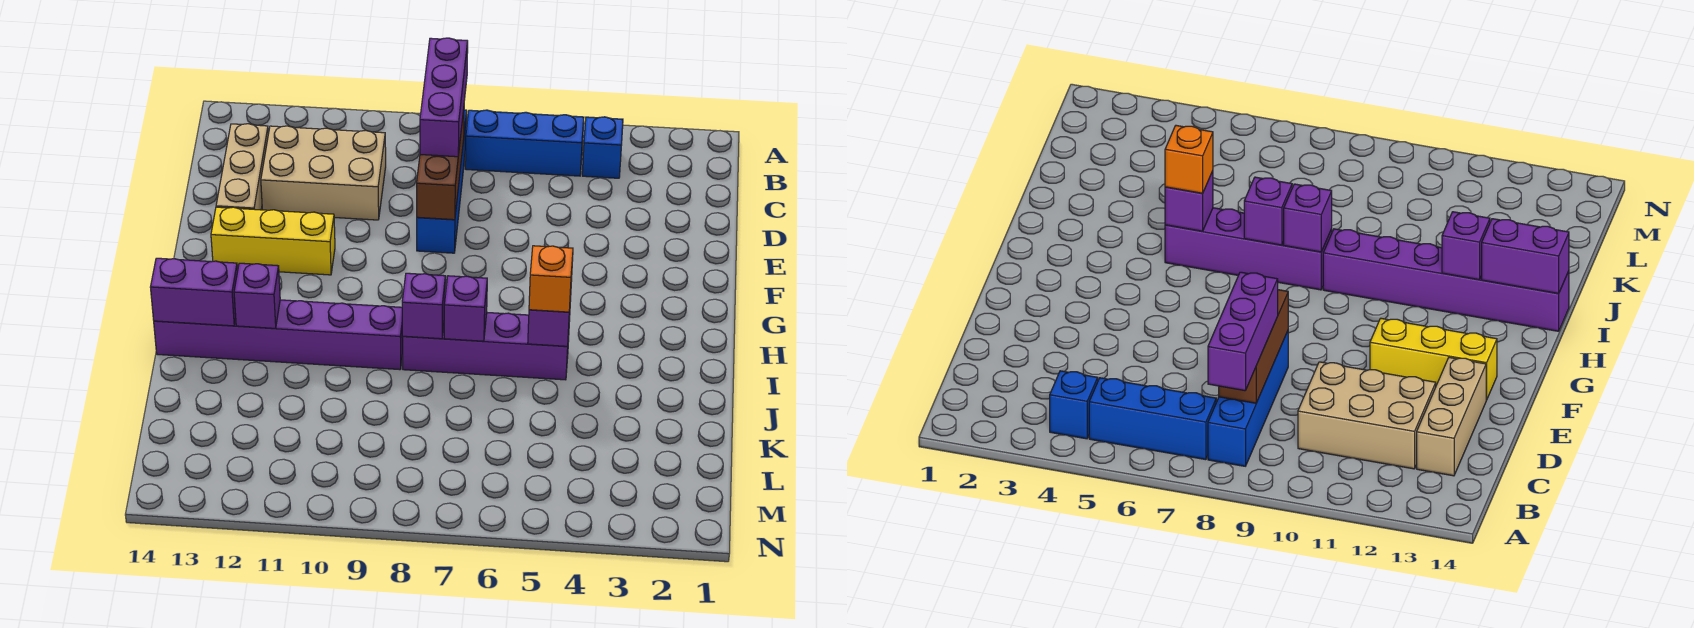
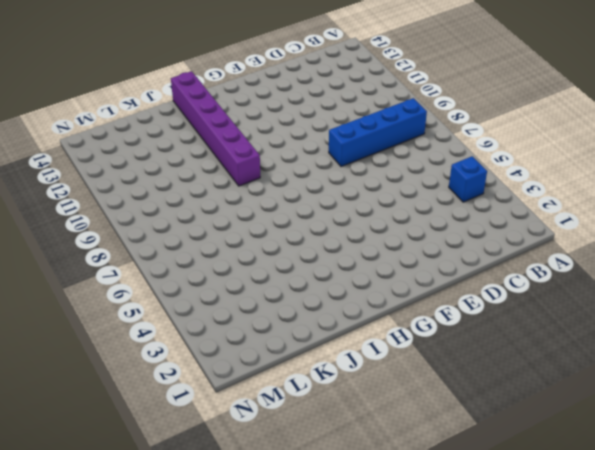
none -> blue 1x3 brick [465,110,584,176]
none -> tan 2x3 brick [261,126,386,220]
none -> tan 1x3 brick [216,124,268,210]

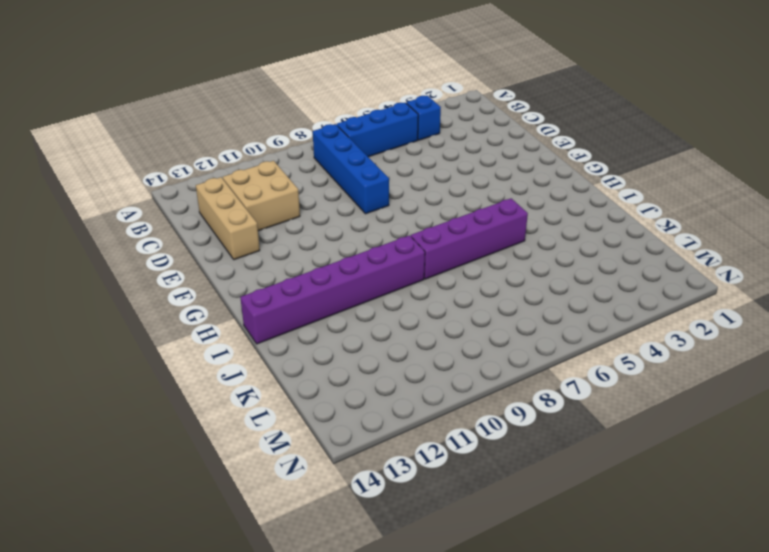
tan 2x2 brick [222,161,300,231] -> tan 2x3 brick [261,126,386,220]
none -> yellow 1x3 brick [211,207,335,275]
none -> brown 1x3 brick [417,110,464,220]
none -> purple 1x1 brick [528,296,571,346]

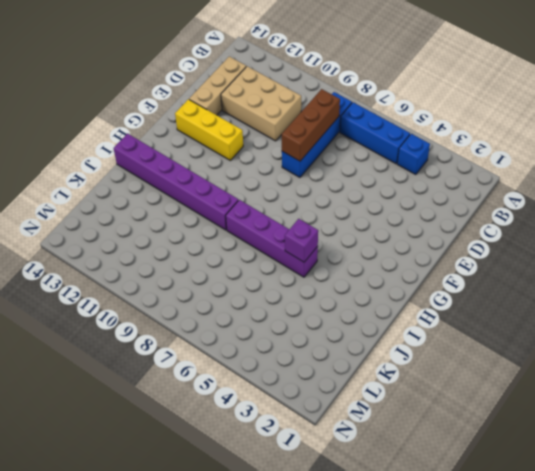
none -> purple 1x1 brick [444,276,487,341]
none -> purple 1x1 brick [402,273,446,339]
none -> purple 1x1 brick [234,263,280,328]

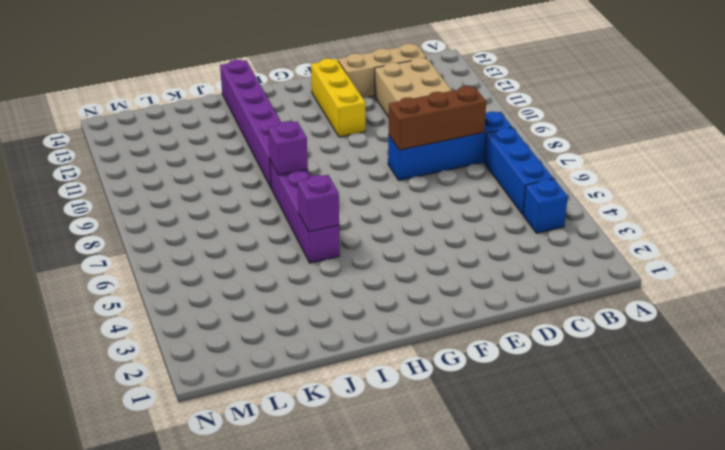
none -> purple 1x1 brick [444,276,487,341]
none -> purple 1x1 brick [234,263,280,328]
none -> purple 1x2 brick [150,258,238,326]

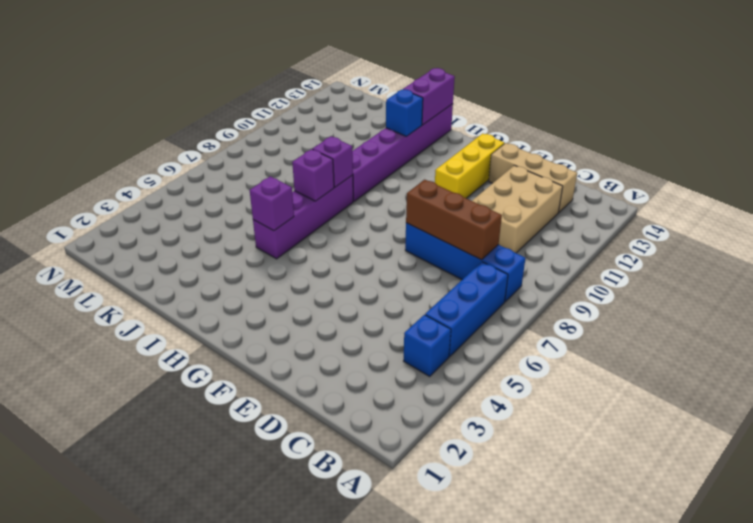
blue 1x1 brick [386,90,423,137] -> purple 1x1 brick [234,263,280,328]
none -> purple 1x3 brick [420,38,468,157]
none -> orange 1x1 brick [529,246,573,312]

